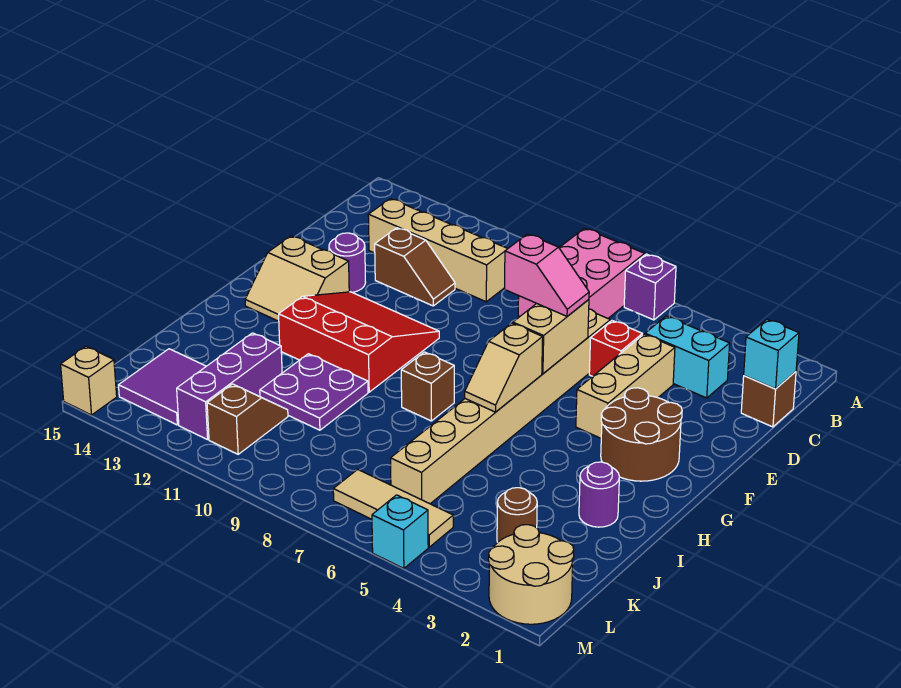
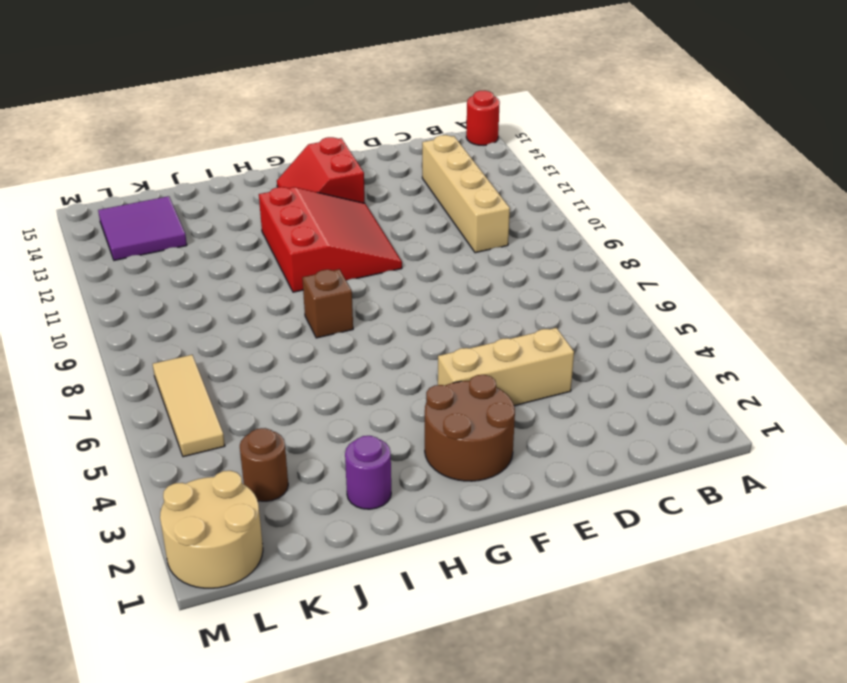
red 1x1 round brick [466,90,500,145] -> none
red 2x2 slope [277,137,365,203] -> tan 2x2 slope [245,236,349,321]
none -> purple 1x1 brick [624,254,676,320]
none -> pink 2x3 brick [518,228,645,318]
none -> brown 1x1 brick [741,371,796,427]

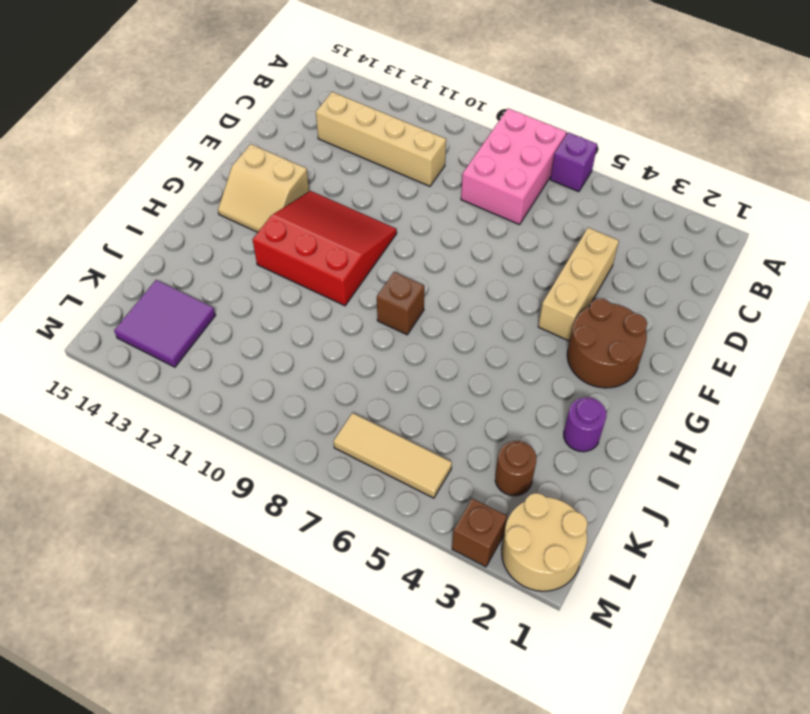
brown 1x1 brick [452,498,507,567] -> brown 1x1 brick moved to [741,371,796,427]
none -> cyan 1x2 brick [645,316,730,398]
none -> red 1x1 brick [589,321,642,376]
none -> tan 1x8 brick [391,309,610,504]

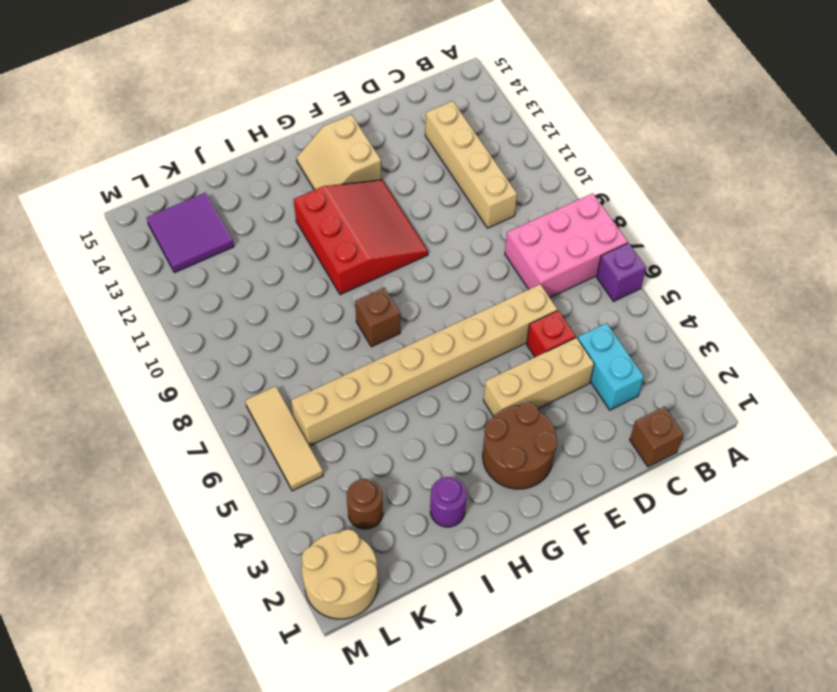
none -> brown 1x2 slope [375,228,455,306]
none -> purple 1x1 round brick [329,233,366,292]
none -> purple 2x2 plate [260,354,368,430]

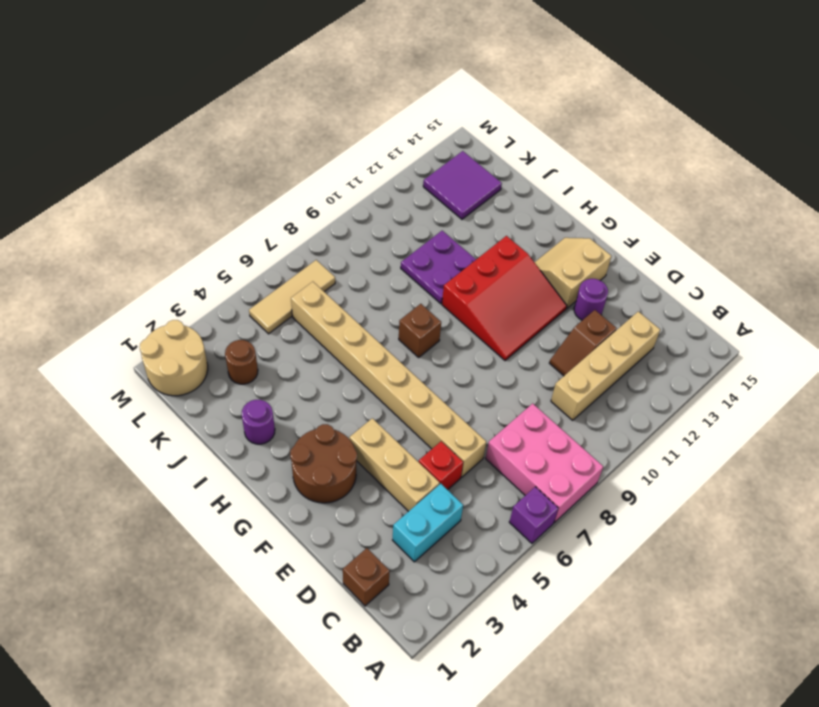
none -> purple 1x3 brick [177,333,282,440]
none -> brown 1x2 slope [207,384,288,454]
none -> cyan 1x1 brick [372,495,428,568]

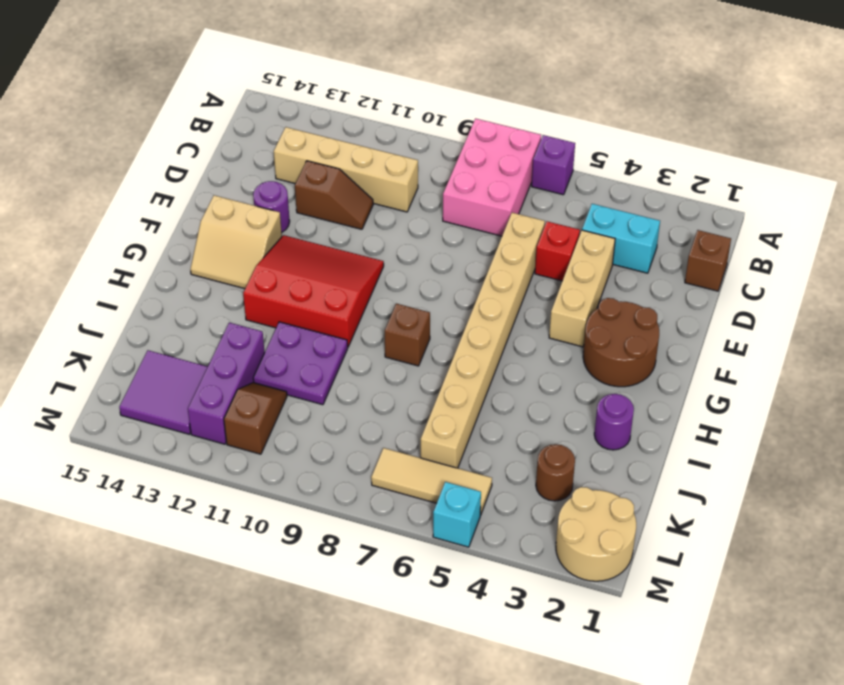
none -> tan 1x1 brick [61,346,117,415]
none -> cyan 1x1 brick [744,319,799,389]
none -> tan 1x2 brick [513,299,589,374]

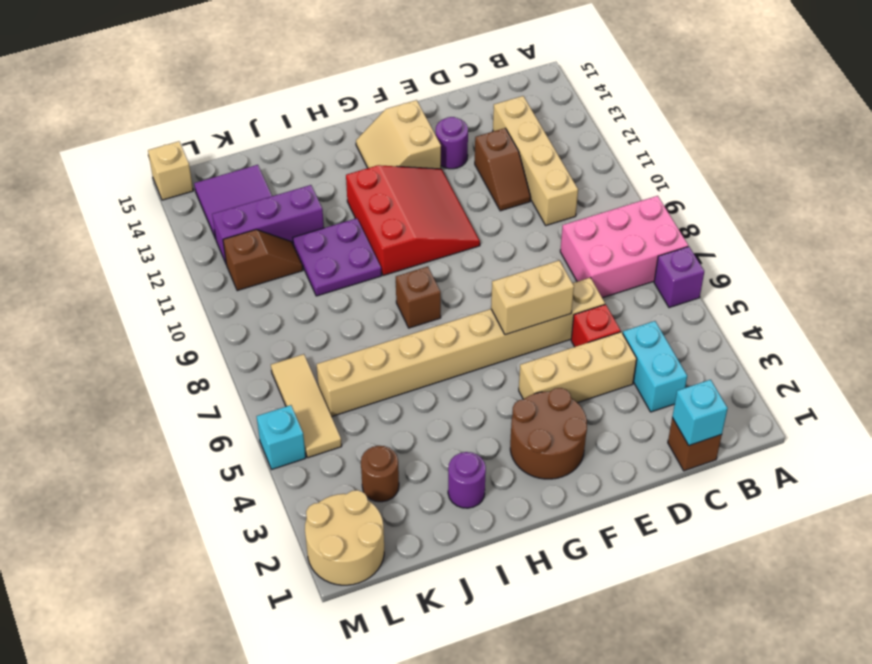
none -> tan 1x2 slope [465,323,543,412]
none -> pink 1x2 slope [505,234,589,316]

